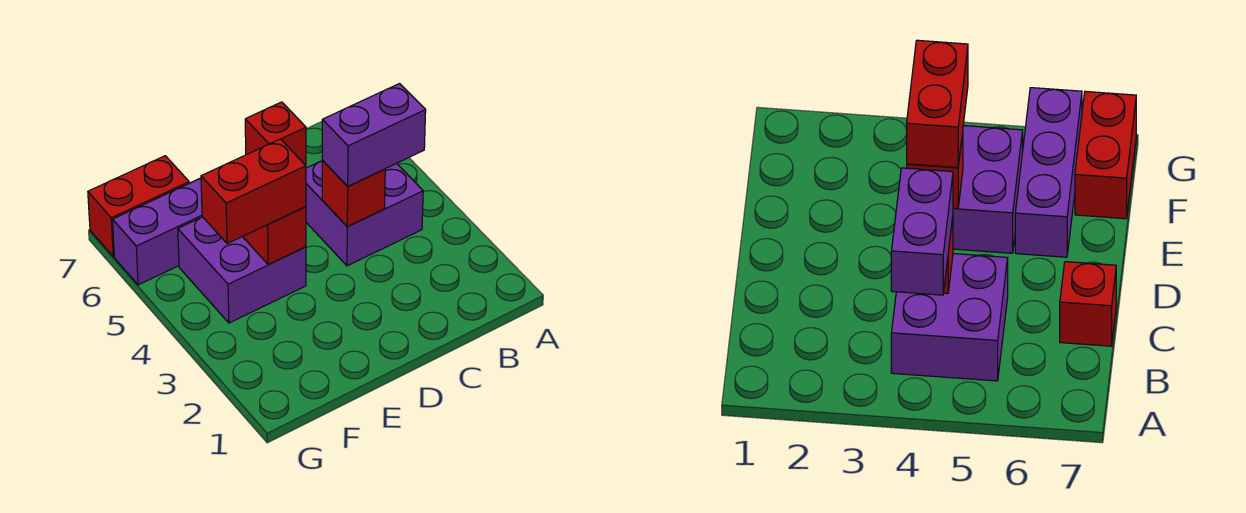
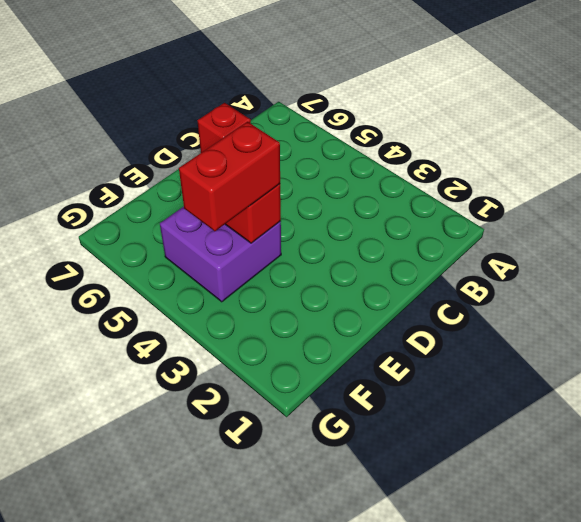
none -> purple 2x2 brick [306,161,423,266]
none -> purple 1x3 brick [113,178,202,285]

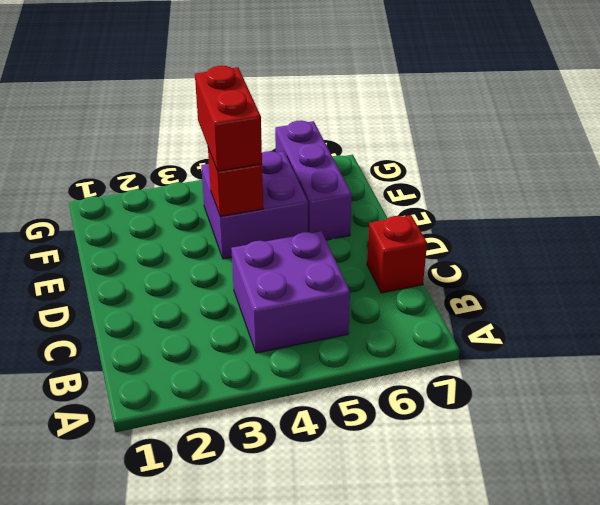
none -> red 1x2 brick [88,156,189,257]
none -> red 1x1 brick [322,160,385,226]

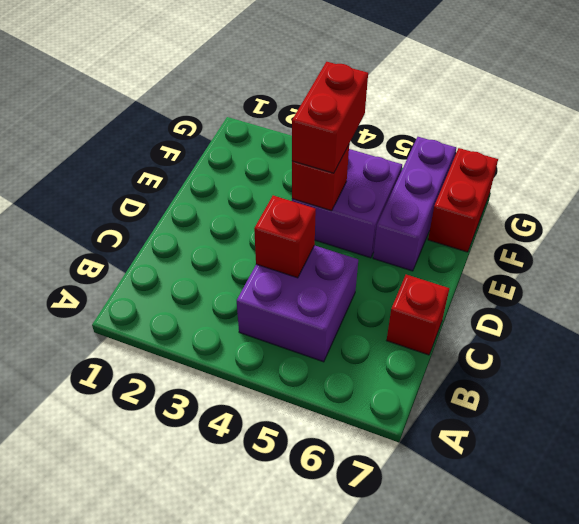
none -> purple 1x2 brick [322,84,426,186]

